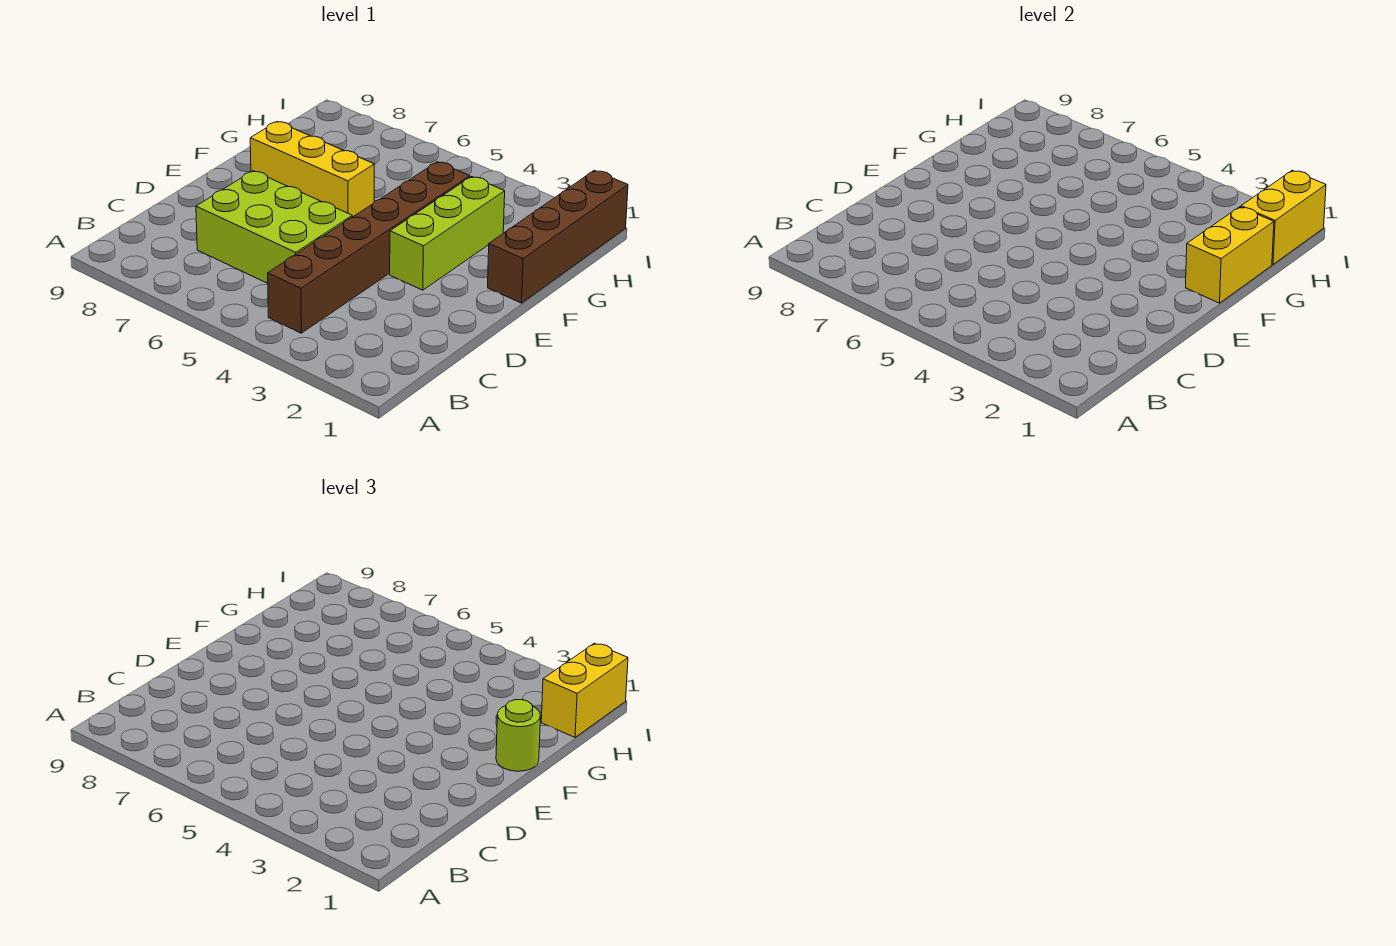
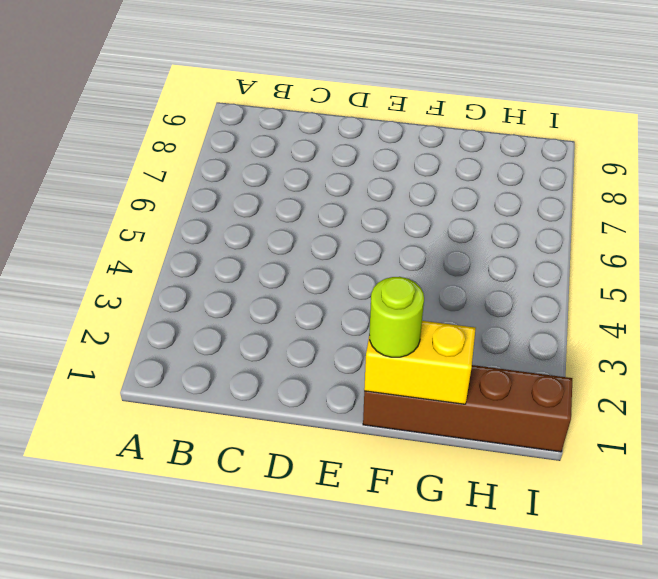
none -> brown 1x6 brick [268,162,470,333]
none -> lime 2x3 brick [196,171,352,283]

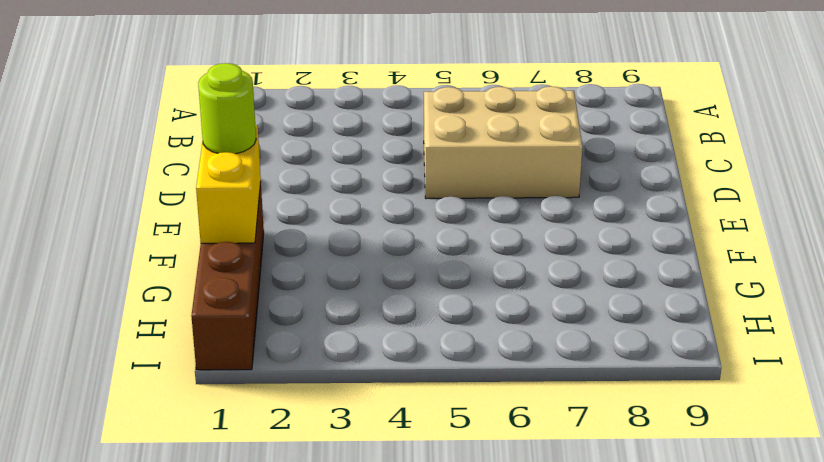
tan 2x3 brick [424,86,582,199] -> lime 2x3 brick [196,171,352,283]
none -> brown 1x6 brick [268,162,470,333]
none -> lime 1x3 brick [390,177,505,290]

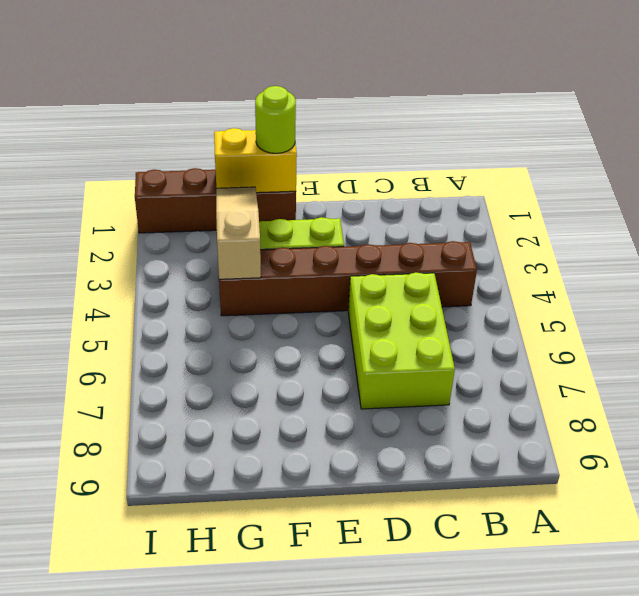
tan 1x3 slope [216,187,261,279] -> none
none -> yellow 1x3 brick [250,122,374,217]
none -> yellow 1x2 brick [1241,170,1326,264]

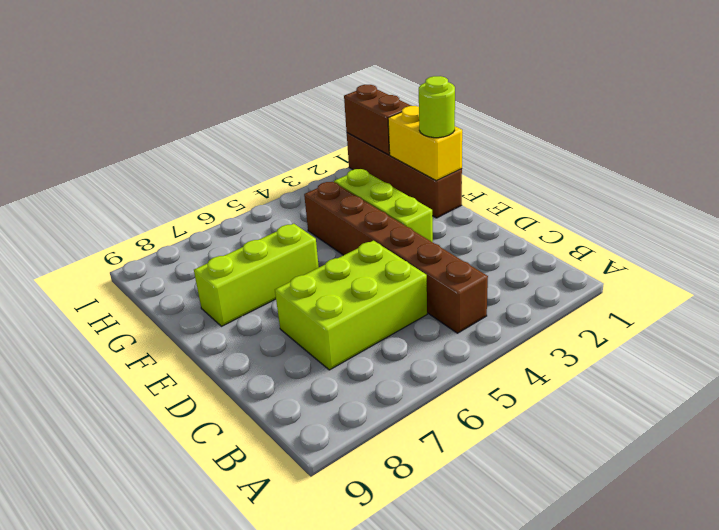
lime 1x3 brick [194,224,319,326] -> yellow 1x3 brick [250,122,374,217]
brown 1x2 brick [344,85,411,155] -> yellow 1x2 brick [1241,170,1326,264]
none -> yellow 1x2 brick [541,643,628,737]

